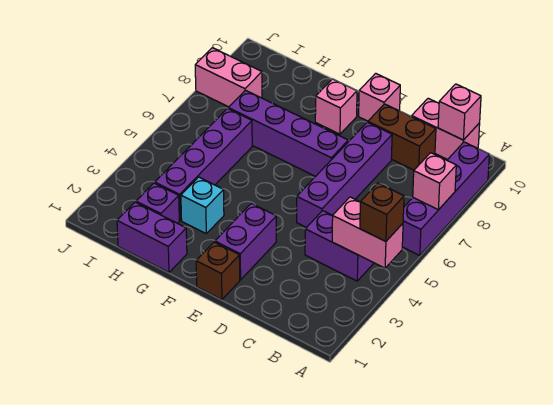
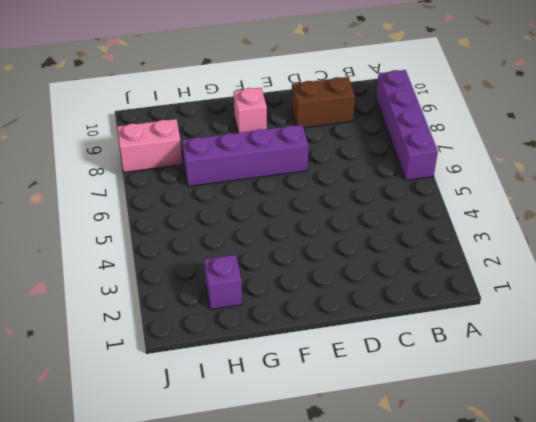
none -> purple 1x2 brick [305,211,374,281]
none -> pink 1x2 brick [411,98,480,160]
none -> purple 1x4 brick [297,122,392,228]

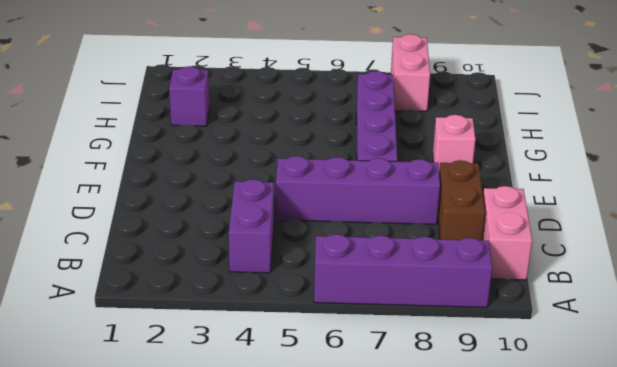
none -> brown 1x1 brick [196,242,240,300]
none -> purple 1x2 brick [215,203,276,280]
none -> pink 1x1 brick [359,73,400,121]

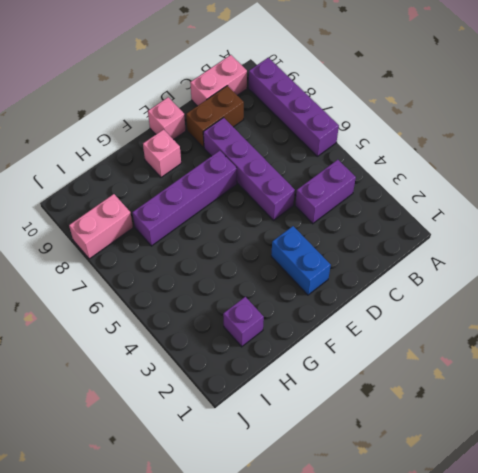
blue 1x2 brick [271,226,331,295] -> purple 1x2 brick [215,203,276,280]
none -> brown 1x1 brick [196,242,240,300]
none -> purple 1x2 brick [117,202,187,272]
none -> cyan 1x1 brick [181,177,224,233]

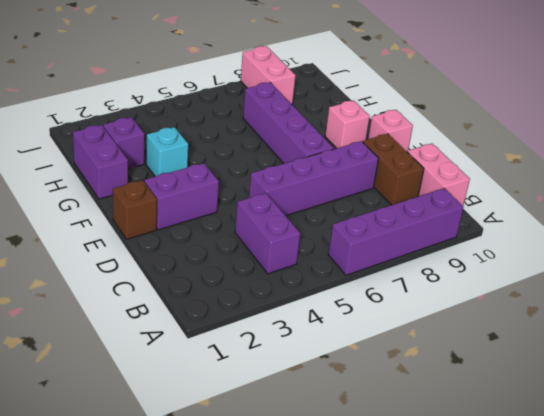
none -> purple 1x4 brick [155,108,252,220]
none -> pink 1x2 brick [332,197,403,268]
none -> pink 1x1 brick [413,153,456,209]

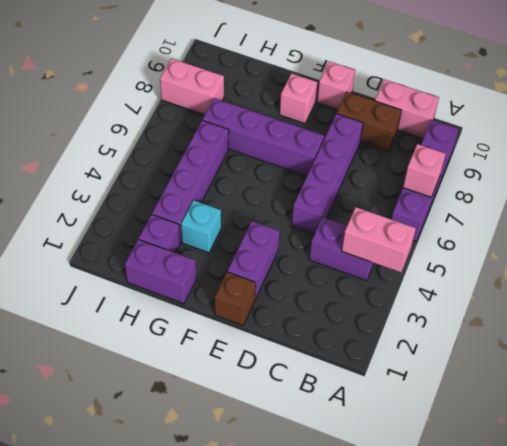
none -> pink 1x1 brick [438,84,481,140]
none -> brown 1x1 brick [360,183,404,241]

